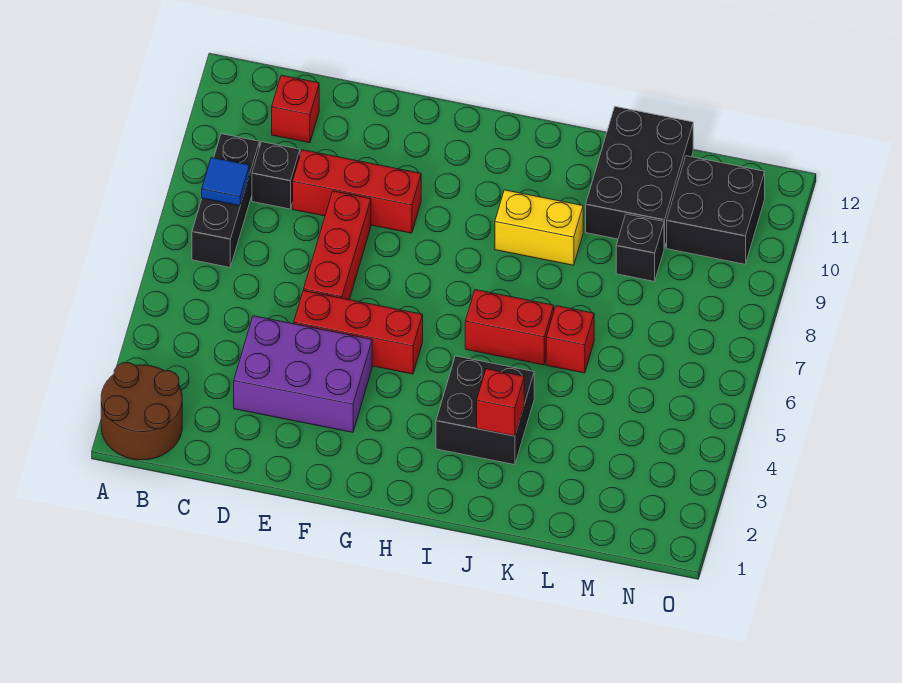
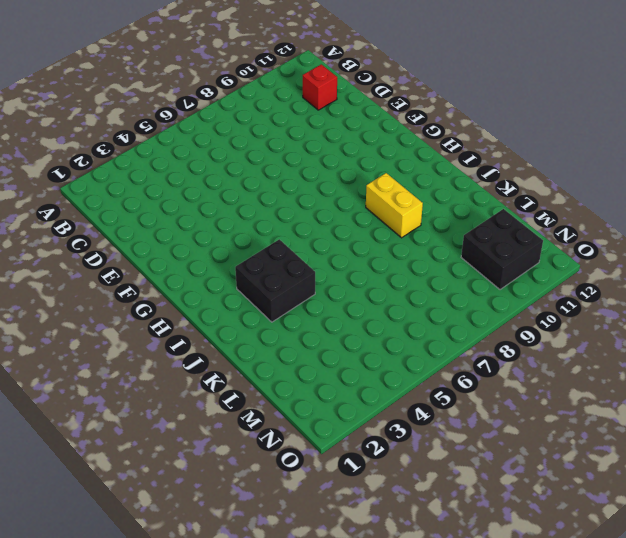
none -> brown 2x2 round brick [101,363,182,460]
none -> black 1x3 brick [192,134,259,267]
none -> black 1x1 brick [252,142,300,209]

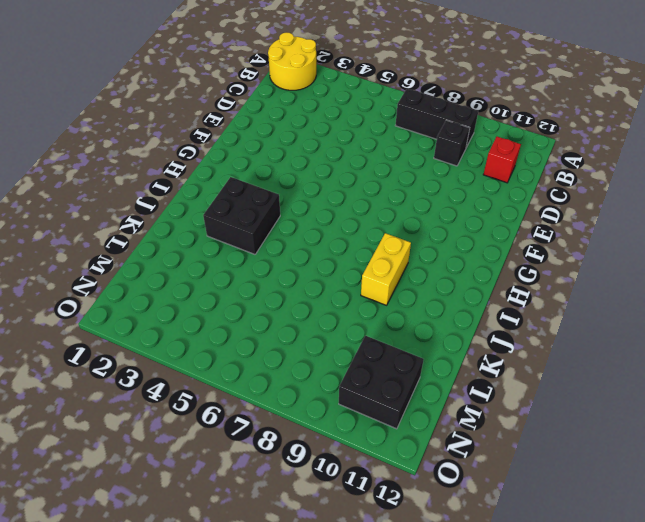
yellow 2x2 round brick [268,32,316,90] -> brown 2x2 round brick [101,363,182,460]
none -> purple 2x3 brick [234,316,372,432]
none -> red 1x3 brick [293,150,421,233]
none -> red 1x3 brick [294,291,423,374]

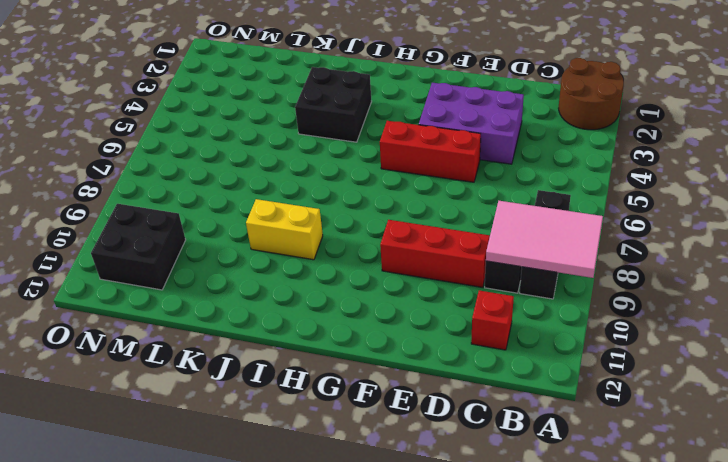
pink 2x3 tile [486,201,603,278] -> blue 1x1 tile [202,157,250,206]
none -> red 1x3 brick [304,191,371,300]
none -> red 1x2 brick [465,290,554,365]
none -> red 1x1 brick [546,306,594,373]

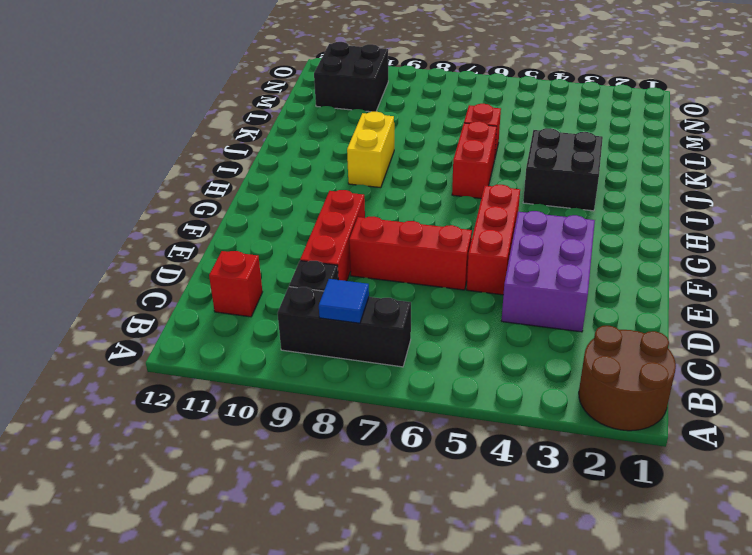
none -> black 2x3 brick [586,107,693,248]
none -> black 1x1 brick [616,214,664,281]
none -> red 1x1 brick [477,369,524,436]

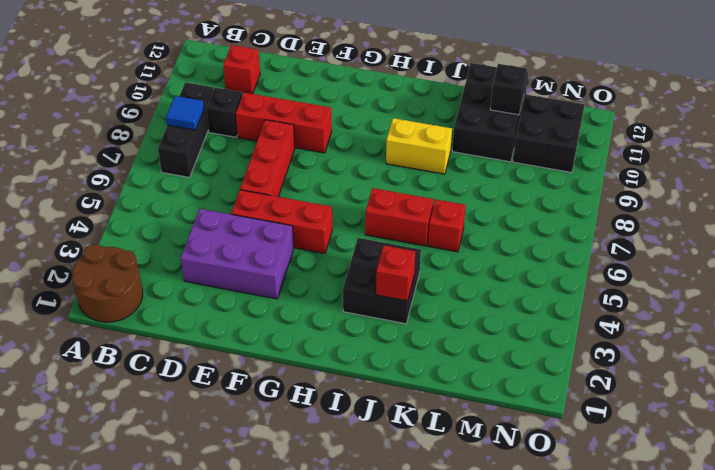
black 1x1 brick [490,64,527,115] -> black 1x1 brick moved to [616,214,664,281]

